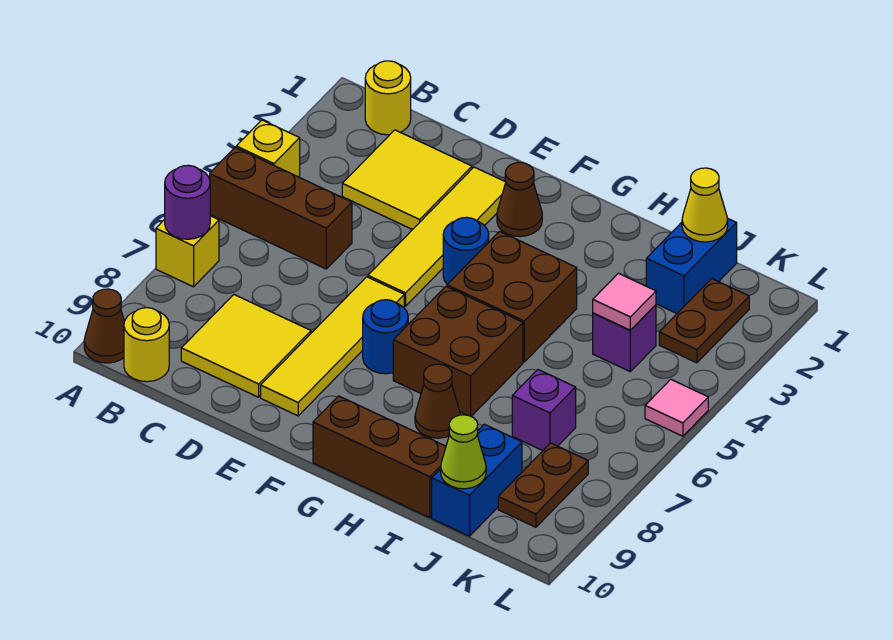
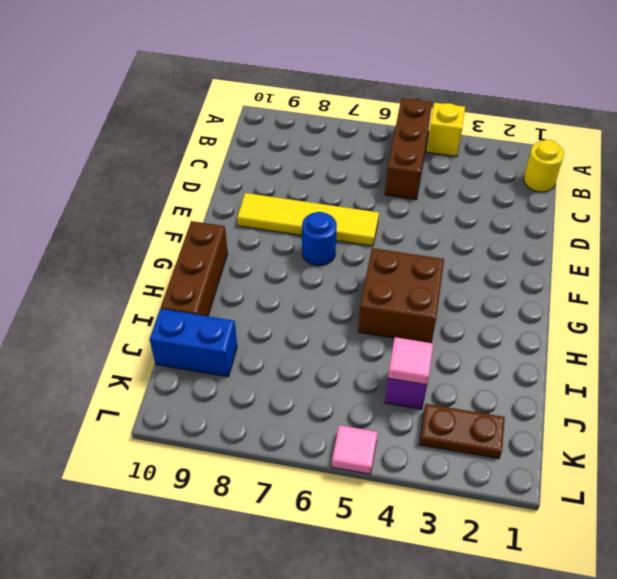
none -> yellow 1x1 brick [156,216,219,287]
none -> brown 1x1 cone [84,289,124,363]
none -> yellow 1x1 round brick [124,308,169,382]

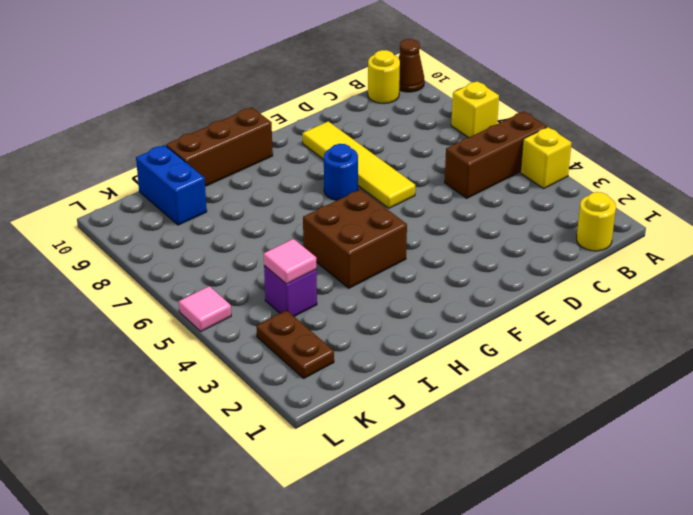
none -> yellow 2x2 tile [342,130,472,230]
none -> yellow 2x2 tile [181,295,311,397]
none -> yellow 1x4 tile [368,167,506,306]

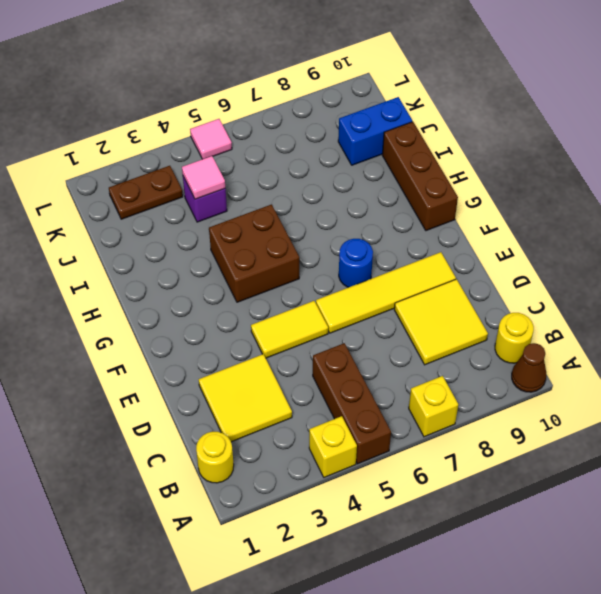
yellow 1x2 tile [251,301,328,358] -> yellow 1x4 tile [368,167,506,306]
none -> brown 1x1 cone [497,163,542,237]
none -> blue 1x1 round brick [443,217,489,284]
none -> brown 2x2 brick [393,286,523,416]

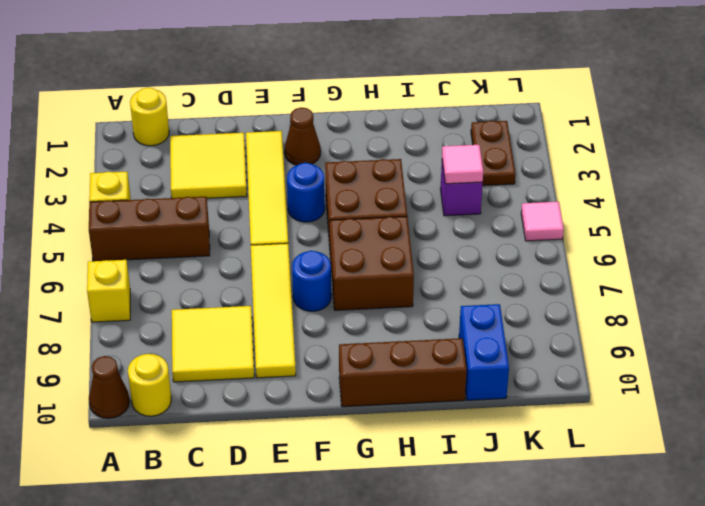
none -> brown 1x1 cone [415,364,460,438]
none -> blue 1x2 brick [646,219,737,313]
none -> purple 1x1 brick [512,370,576,451]

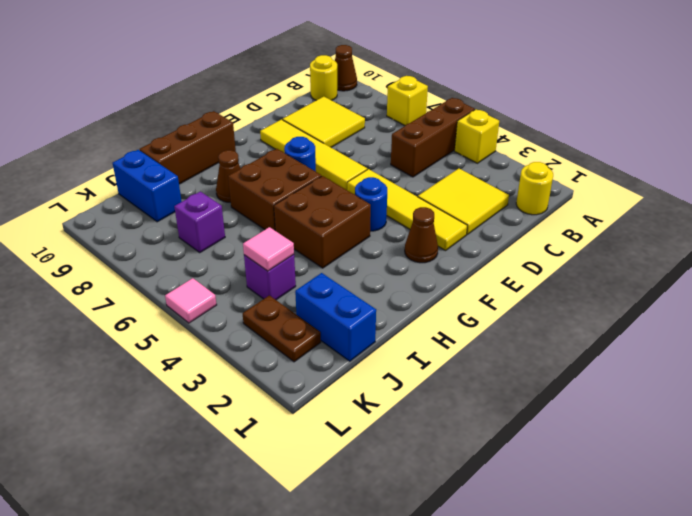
none -> brown 1x2 plate [498,443,588,527]
none -> purple 1x1 round brick [165,165,210,239]
none -> yellow 1x1 cone [682,168,728,242]

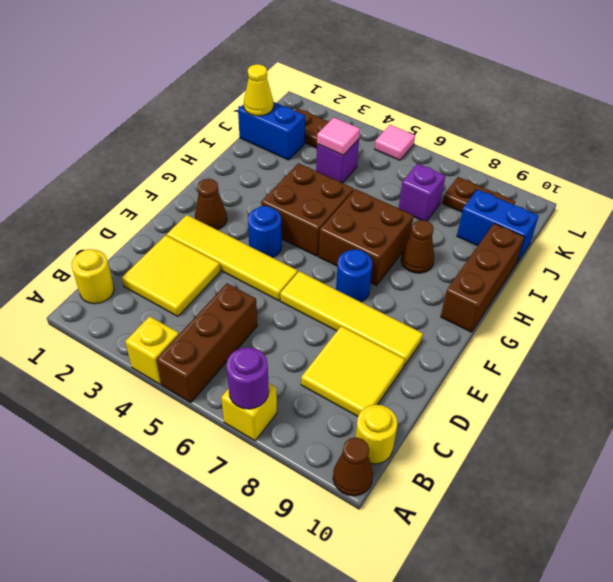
none -> lime 1x1 cone [441,415,486,489]

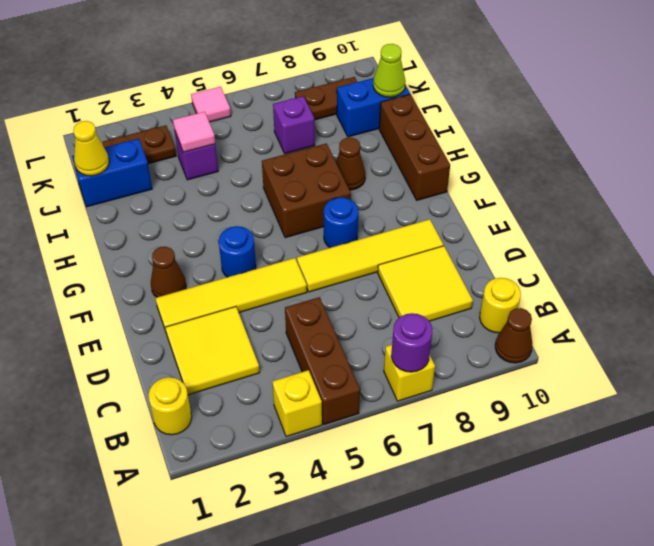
none -> brown 2x2 brick [447,231,577,362]

